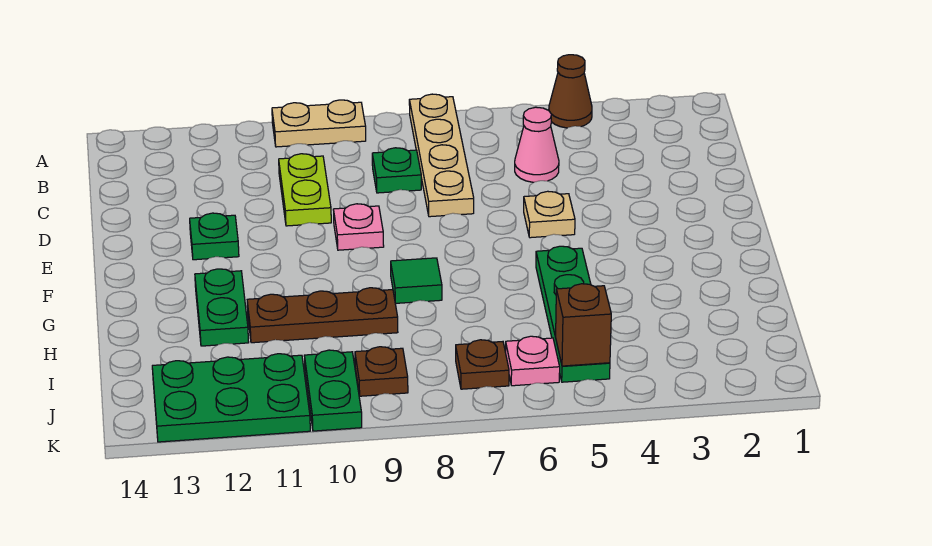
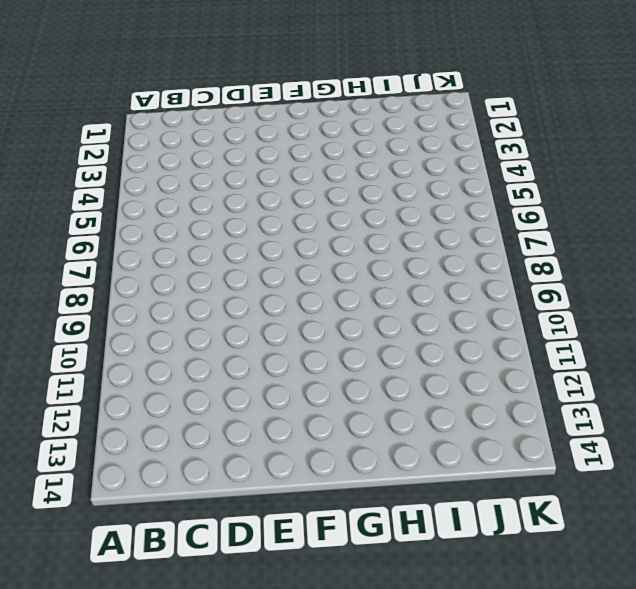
none -> brown 1x1 cone [549,55,592,128]
none -> tan 1x4 plate [409,94,474,217]
none -> tan 1x2 plate [272,100,366,147]

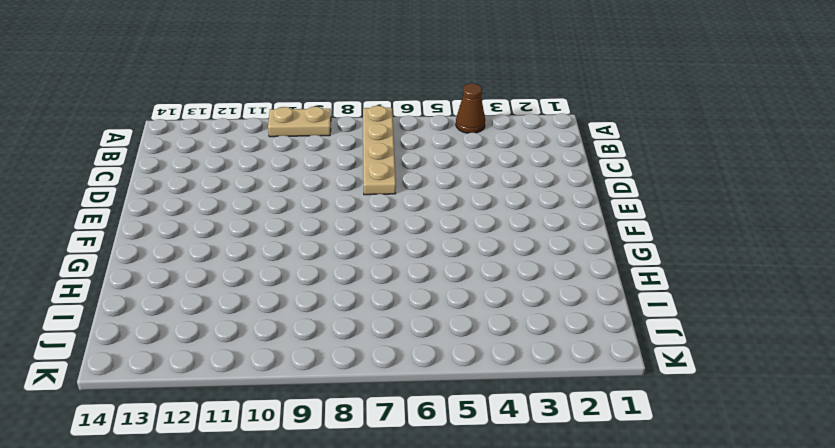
none -> pink 1x1 cone [515,107,559,182]
none -> green 1x1 plate [372,148,421,193]
none -> lime 1x2 plate [279,154,331,226]

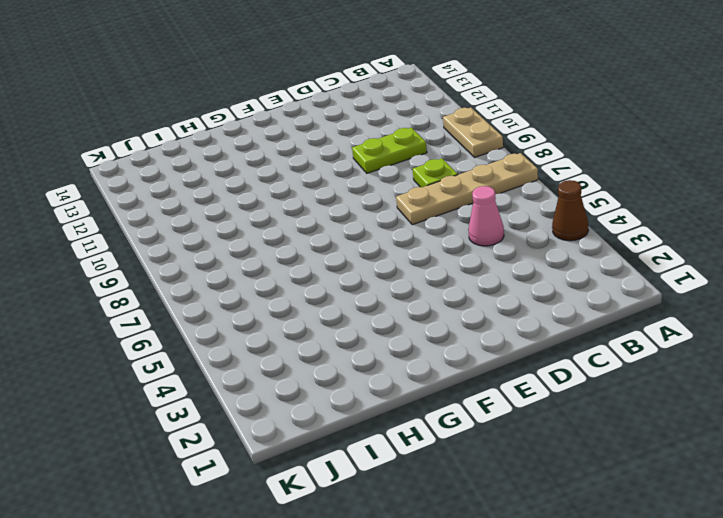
lime 1x1 plate [413,159,458,187] -> green 1x1 plate [372,148,421,193]
none -> tan 1x1 plate [524,191,575,238]
none -> pink 1x1 plate [333,204,384,250]
none -> green 1x1 plate [190,213,239,260]

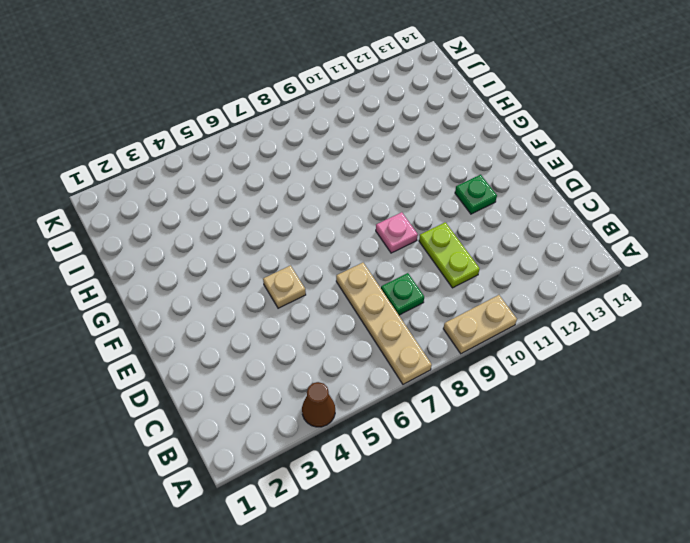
none -> pink 1x1 cone [515,107,559,182]
none -> green 1x4 plate [536,246,610,382]
none -> green 1x1 tile [391,258,442,303]

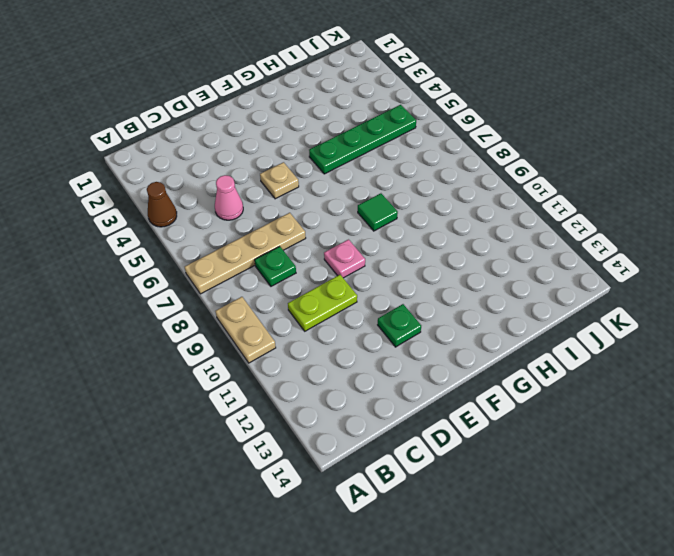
none -> green 1x2 plate [195,269,249,346]
none -> brown 1x3 plate [247,288,398,343]
none -> pink 1x1 plate [506,336,560,386]

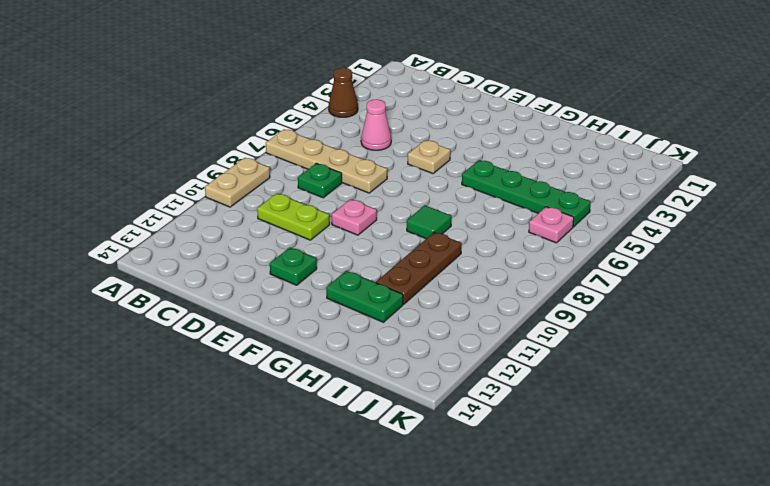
none -> brown 1x1 plate [456,340,509,389]
none -> brown 1x1 plate [355,347,408,396]
none -> green 1x2 plate [304,350,362,431]

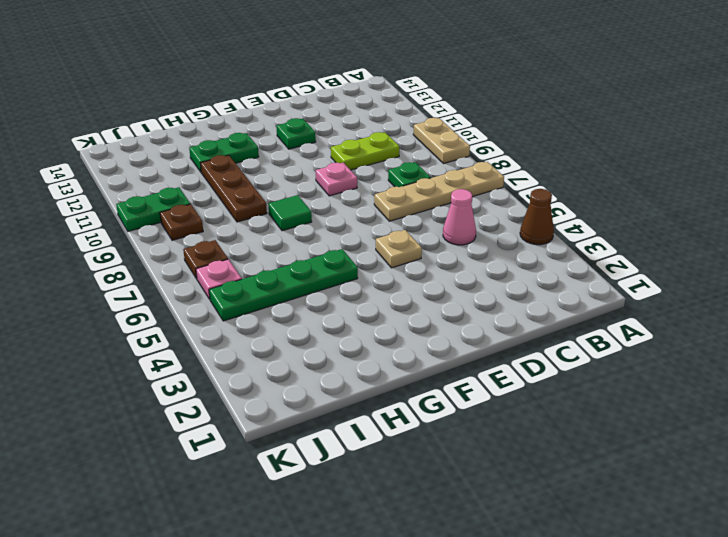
none -> green 2x3 plate [152,354,310,442]
none -> brown 1x1 brick [556,284,611,366]

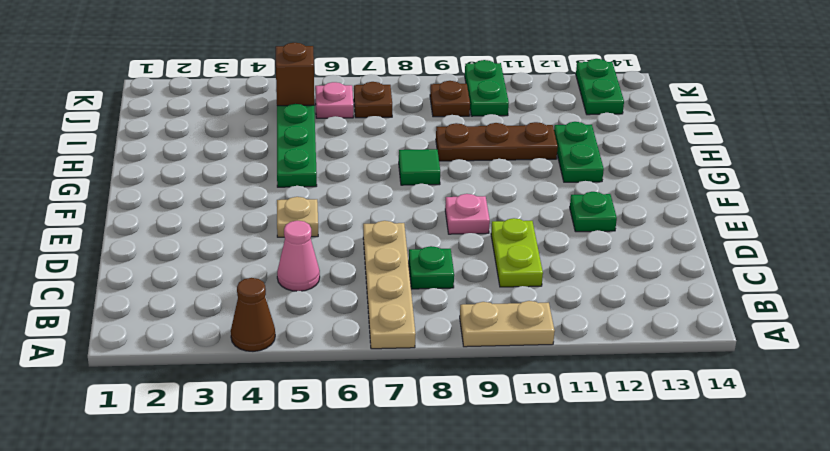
green 1x2 plate [576,59,624,115] -> green 2x3 plate [152,354,310,442]

